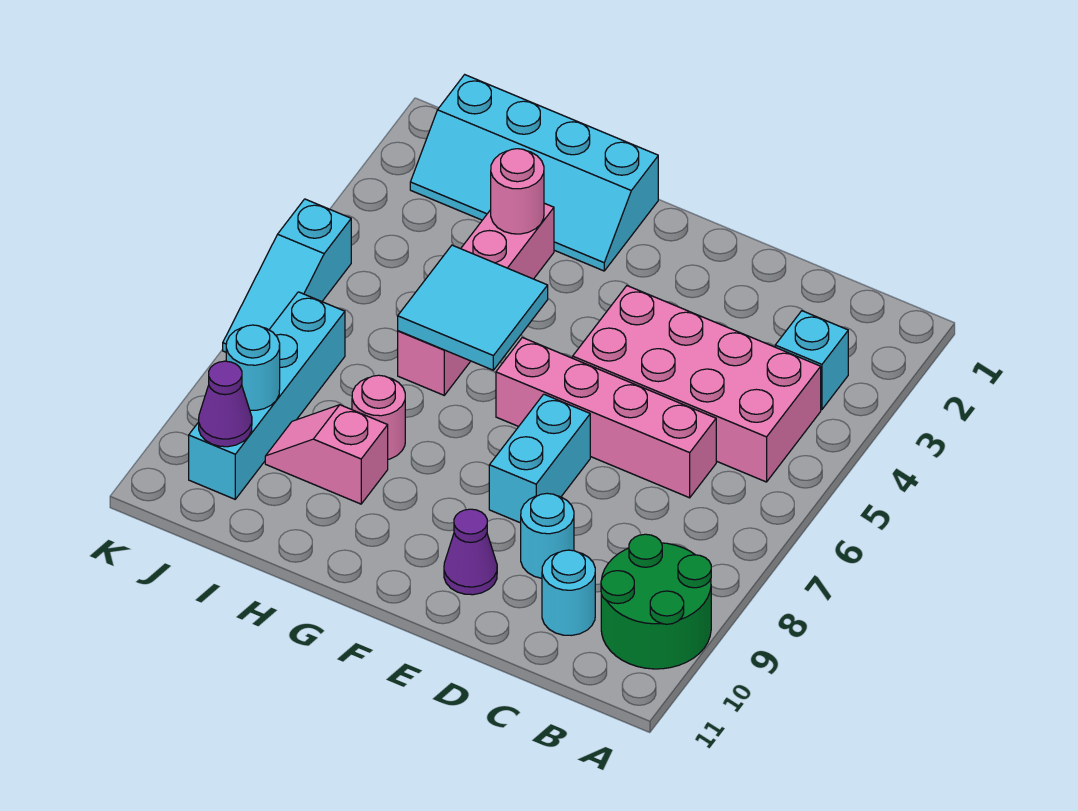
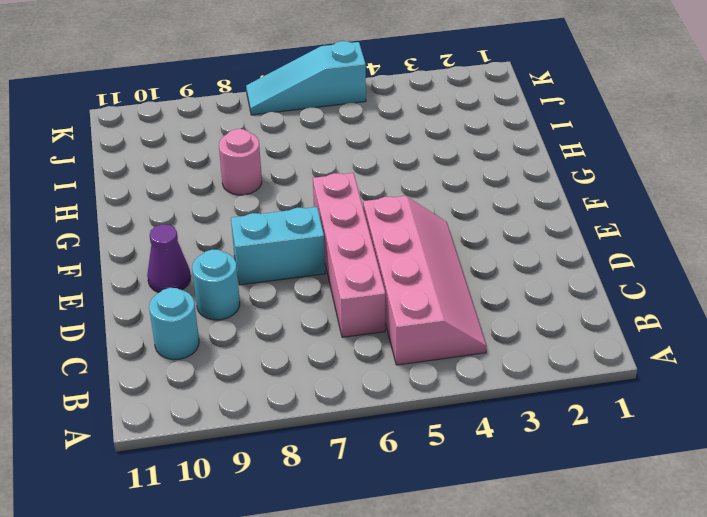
pink 2x4 slope [363,196,487,365] -> pink 2x4 brick [573,286,821,482]
none -> green 2x2 round brick [601,534,711,669]
none -> cyan 1x1 brick [775,311,848,410]
none -> cyan 2x4 slope [410,75,658,271]

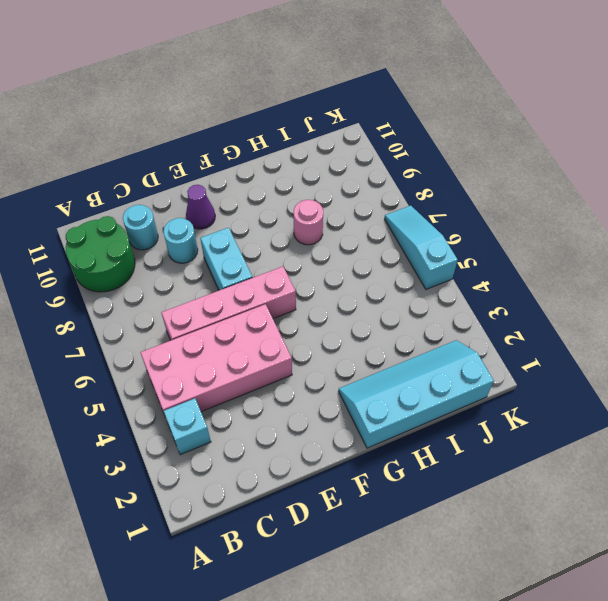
none -> pink 1x4 brick [398,203,554,395]
none -> pink 1x2 slope [265,405,388,504]
none -> cyan 1x4 brick [189,292,345,499]

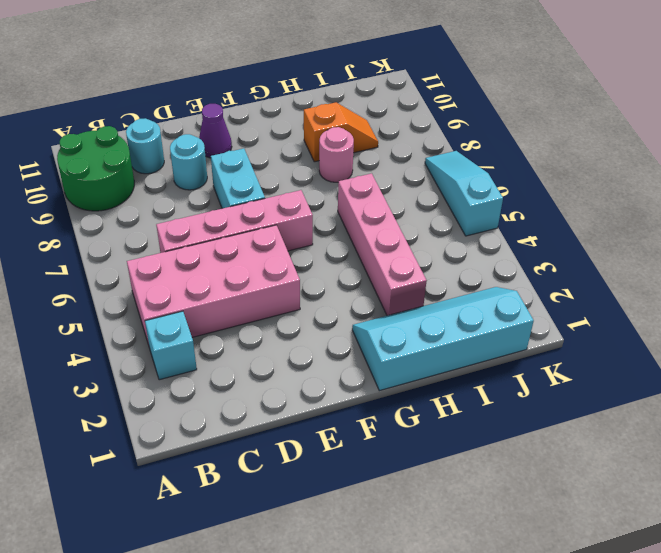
orange 1x2 slope [304,102,378,162] -> pink 1x2 slope [265,405,388,504]
none -> cyan 1x4 brick [189,292,345,499]
none -> cyan 2x2 tile [398,245,548,370]
none -> pink 1x1 round brick [491,149,544,234]

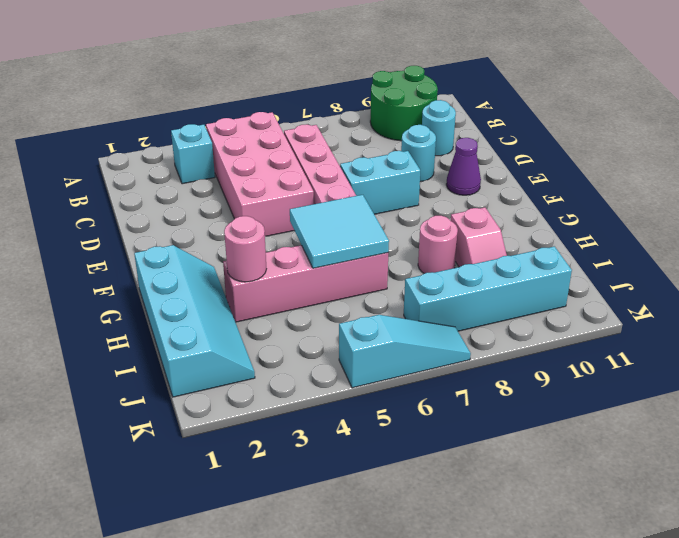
none -> cyan 1x1 round brick [226,325,280,410]
none -> purple 1x1 cone [199,361,252,447]

